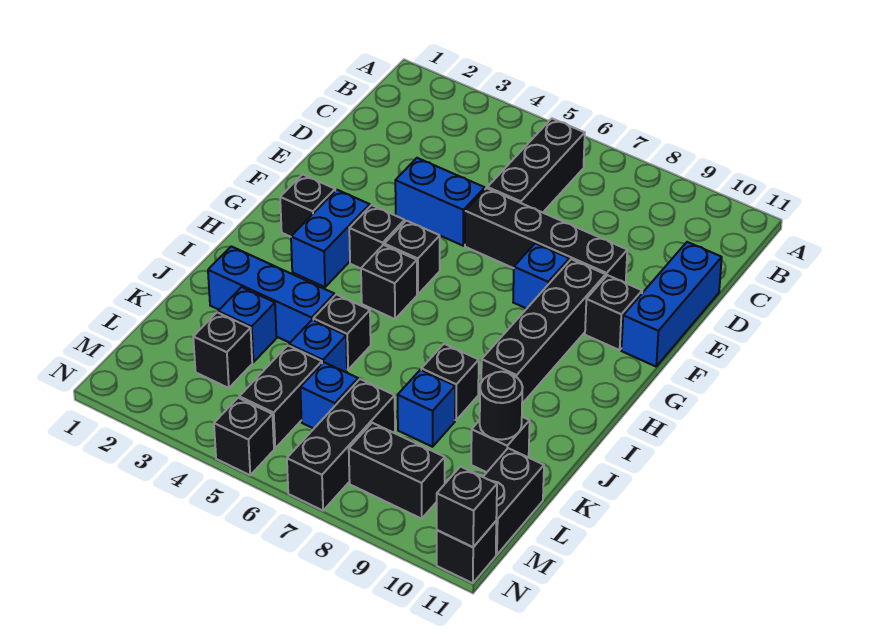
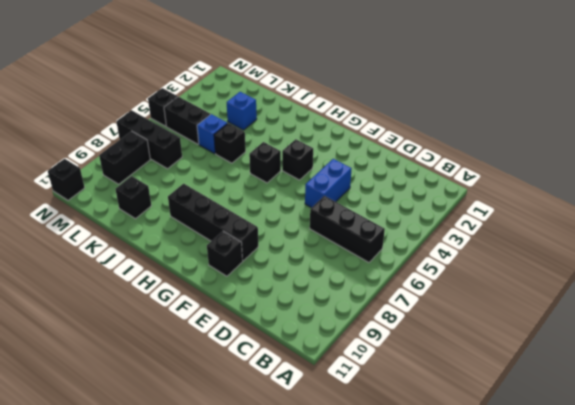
none -> blue 1x3 brick [621,242,722,366]
none -> black 1x4 brick [465,188,627,283]
none -> blue 1x1 brick [513,243,569,309]

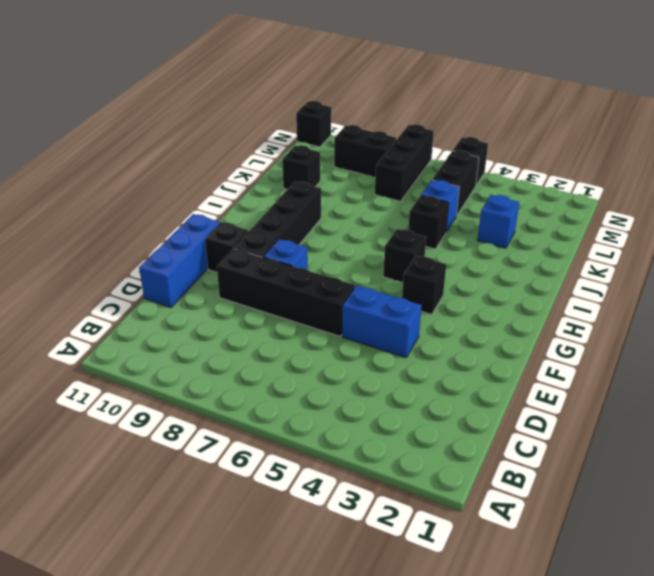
none -> black 1x3 brick [487,119,585,213]
none -> black 1x1 brick [280,174,335,237]
none -> blue 1x2 brick [291,190,370,287]

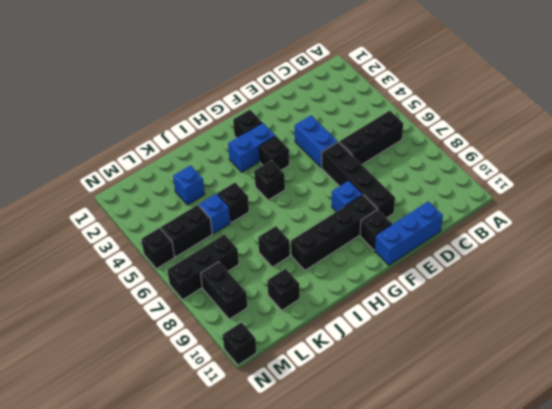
none -> black 1x1 brick [384,221,440,294]
none -> blue 1x3 brick [208,246,335,343]
none -> blue 1x1 brick [398,370,455,447]

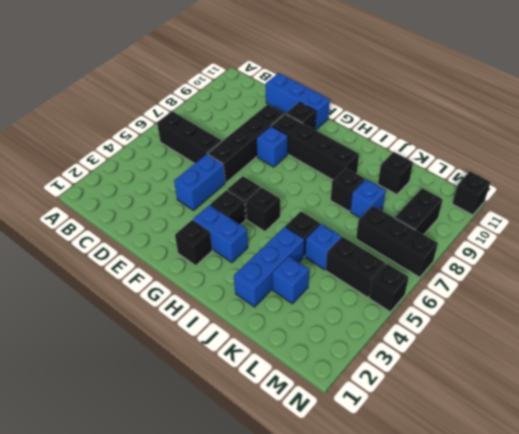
none -> black 1x1 brick [193,312,252,388]
none -> blue 1x1 brick [300,362,358,429]
none -> black 1x2 brick [483,448,544,555]

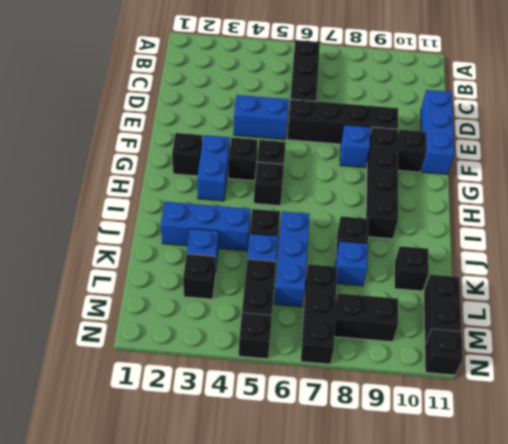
blue 1x3 brick [274,211,310,307] -> blue 1x1 brick [300,362,358,429]
none -> black 1x1 round brick [480,372,523,440]
none -> black 1x1 brick [437,467,497,547]

